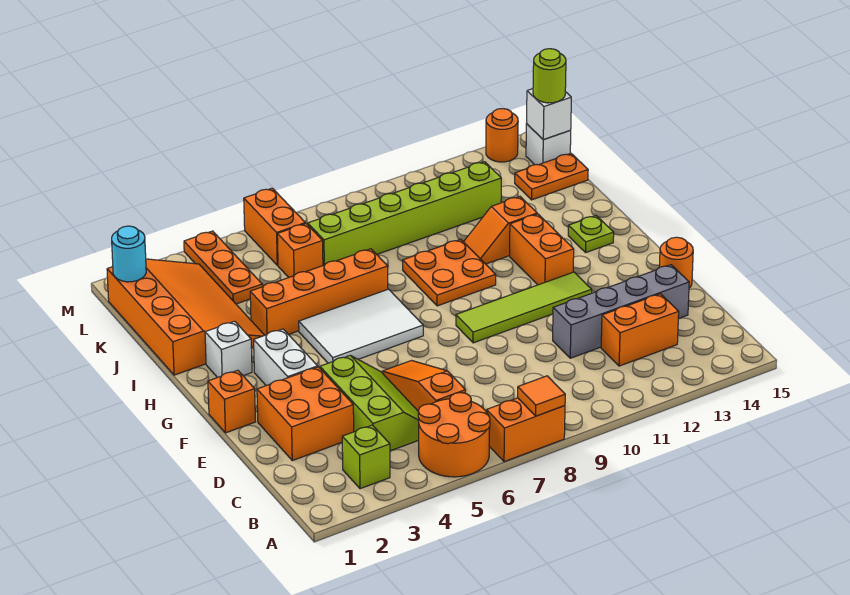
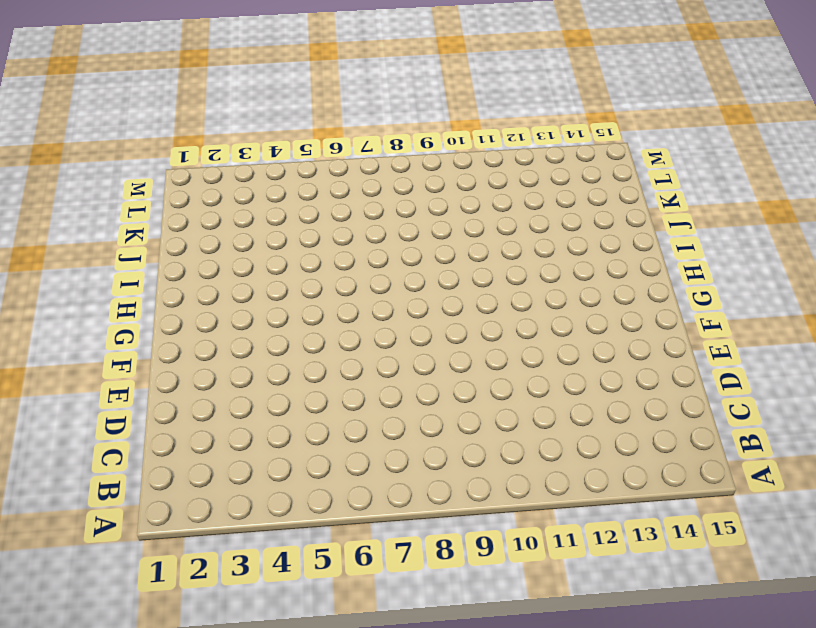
none -> orange 2x2 round brick [418,393,490,477]
none -> orange 1x2 brick [487,398,565,462]
none -> lime 1x1 brick [342,425,390,489]
none -> lime 2x3 slope [320,355,419,451]

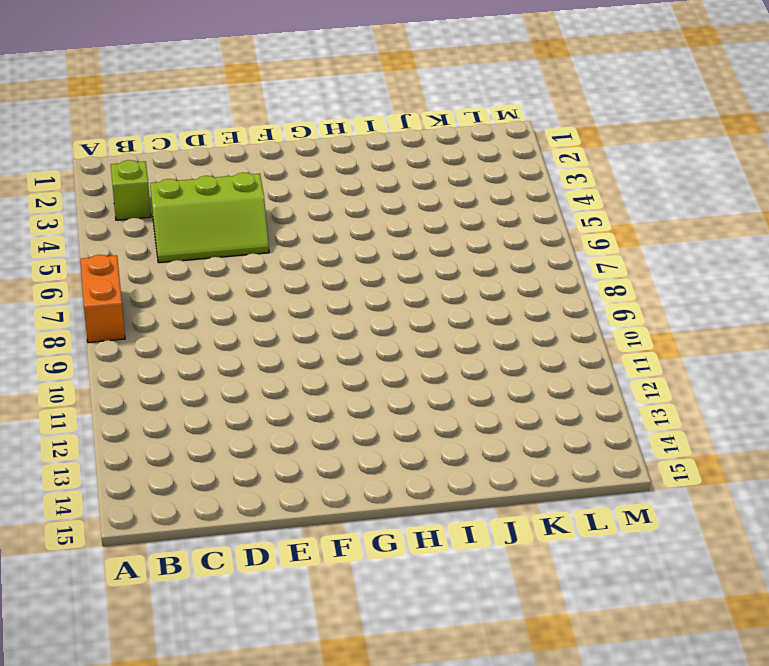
none -> orange 2x2 round brick [418,393,490,477]
none -> orange 1x3 slope [382,361,466,411]
none -> orange 1x2 brick [601,294,679,366]
none -> orange 2x2 brick [257,367,354,461]

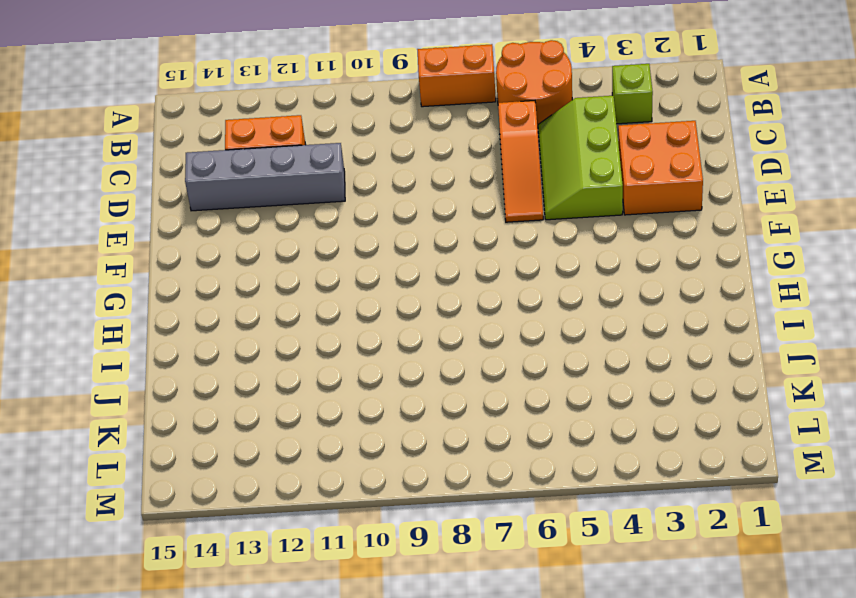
none -> orange 1x1 round brick [659,237,693,288]
none -> orange 1x1 brick [208,370,255,433]
none -> white 1x2 brick [254,329,318,386]
none -> lime 1x4 tile [456,272,592,343]

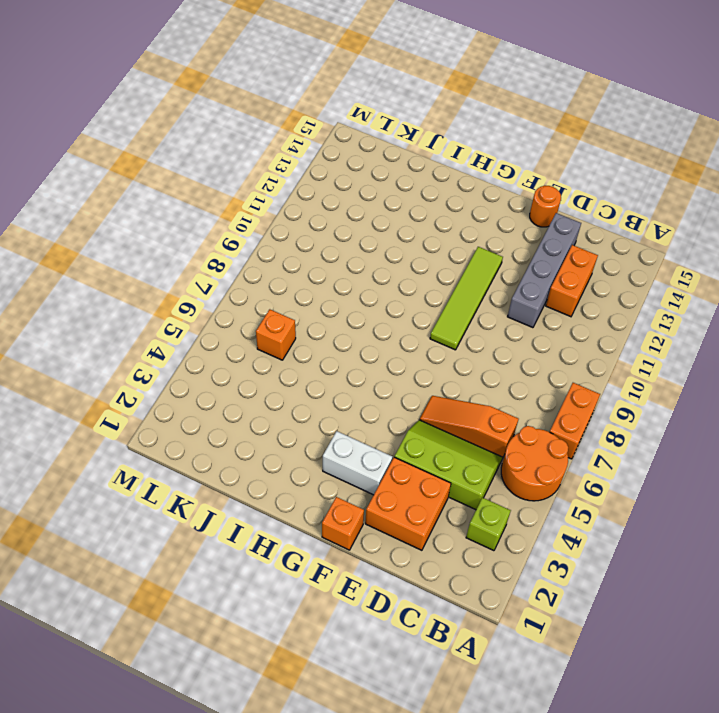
none -> white 2x3 tile [299,289,423,363]
none -> orange 1x2 brick [510,214,574,285]
none -> white 1x1 brick [205,321,252,378]
none -> orange 2x2 plate [403,239,496,306]

